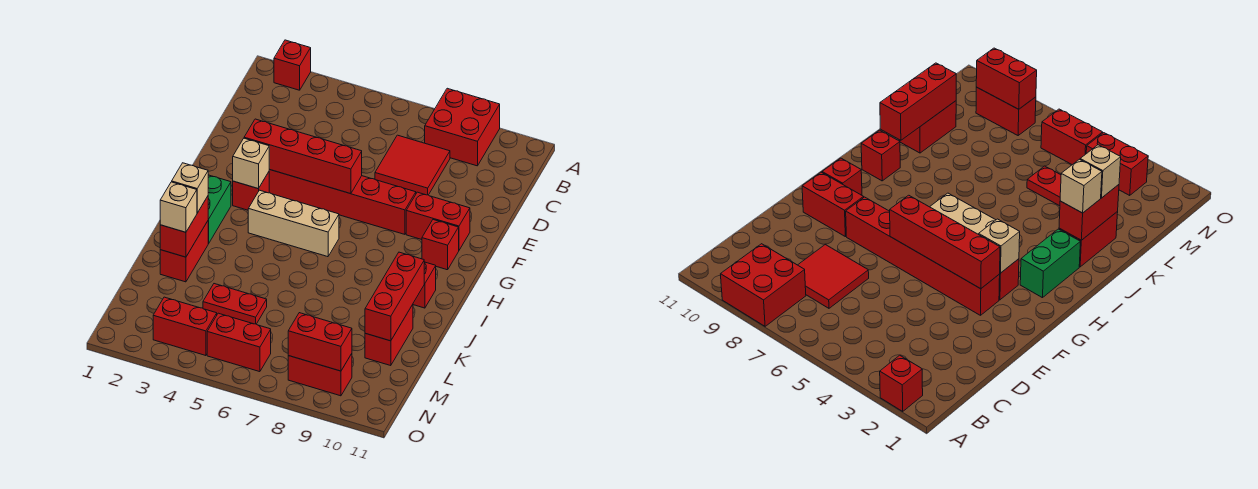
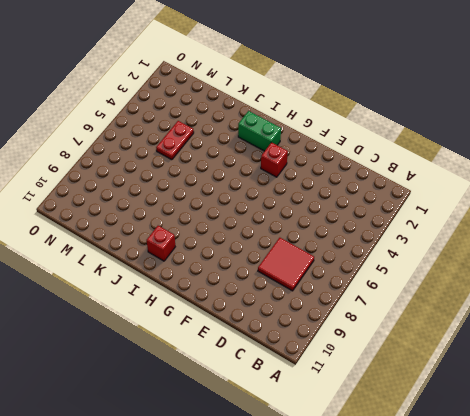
none -> red 1x1 brick [274,40,311,90]
none -> red 2x2 brick [425,88,500,166]
none -> red 1x6 brick [269,170,416,234]

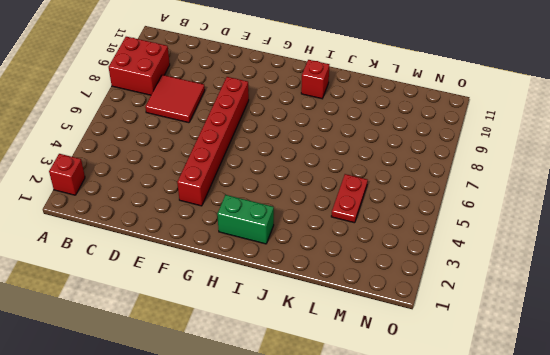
none -> red 1x2 brick [406,192,470,250]
none -> red 1x1 brick [233,172,269,210]
none -> red 1x1 brick [422,220,459,270]

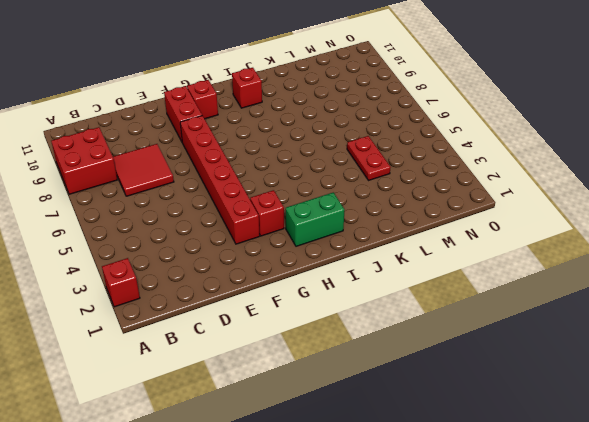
none -> tan 1x3 brick [248,190,339,257]
none -> red 1x2 brick [160,221,209,282]
none -> red 1x2 brick [365,304,413,366]

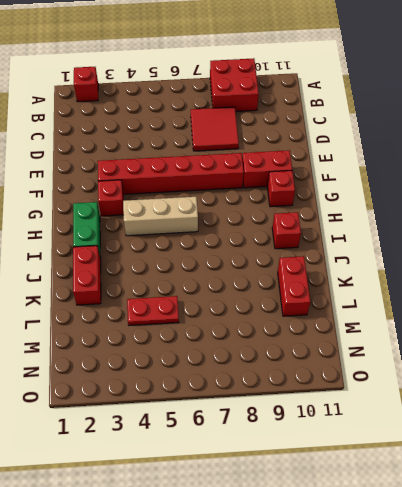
none -> red 1x2 brick [153,297,217,356]
none -> red 1x2 brick [207,313,271,372]
none -> red 1x2 brick [288,354,352,396]

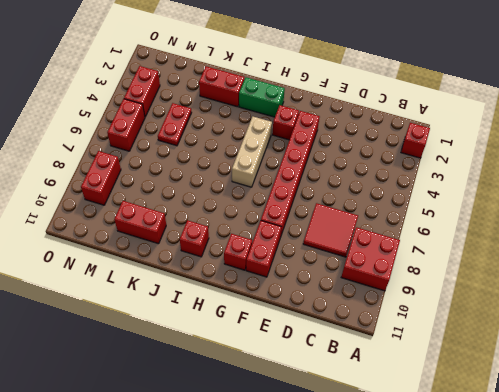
none -> red 1x4 brick [244,119,362,194]
none -> tan 1x1 brick [233,138,270,189]
none -> red 1x2 brick [160,196,208,257]

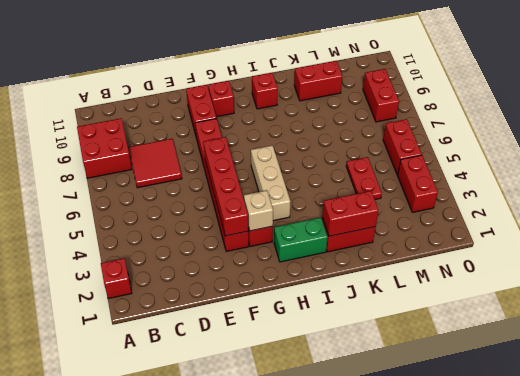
none -> red 1x3 brick [365,252,424,341]
none -> red 1x2 brick [288,313,352,371]
none -> tan 1x1 brick [172,163,208,213]

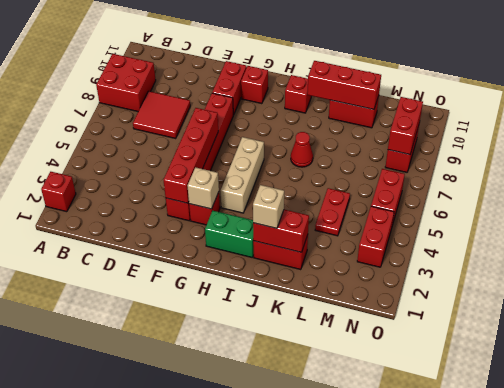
red 1x1 cone [291,132,313,167] -> none
none -> tan 1x1 brick [160,182,197,232]

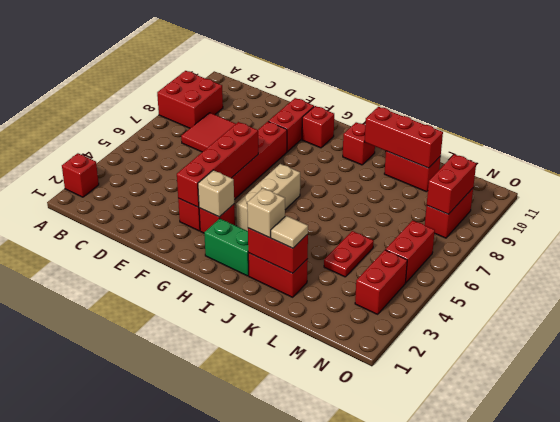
tan 1x1 tile [271,216,308,248] -> tan 1x1 brick [160,182,197,232]

